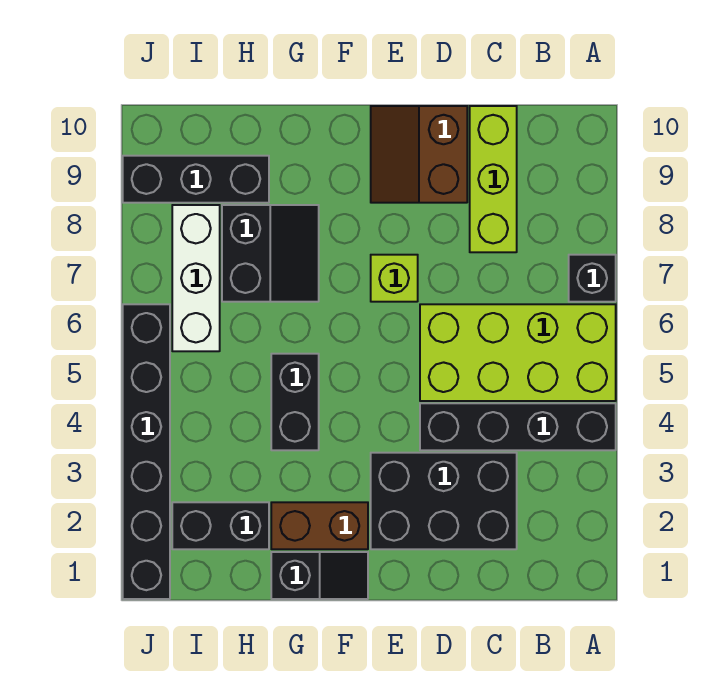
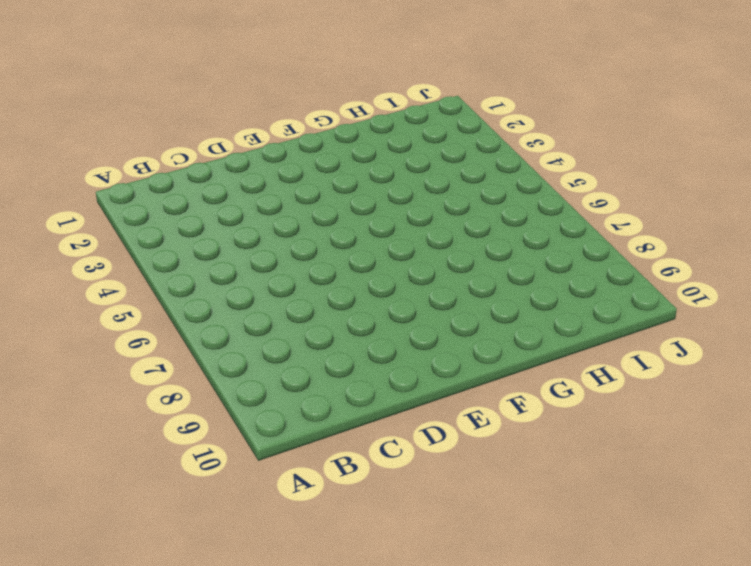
none -> black 1x4 brick [420,403,616,450]
none -> lime 2x4 brick [420,304,616,401]
none -> black 1x1 brick [569,255,616,302]

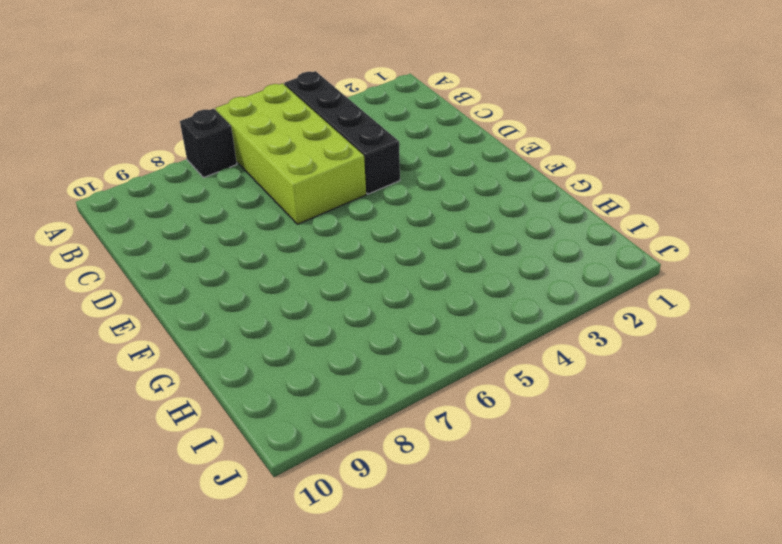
none -> black 2x3 brick [371,453,517,549]
none -> lime 1x3 brick [470,106,517,252]
none -> brown 2x2 slope [371,106,467,203]

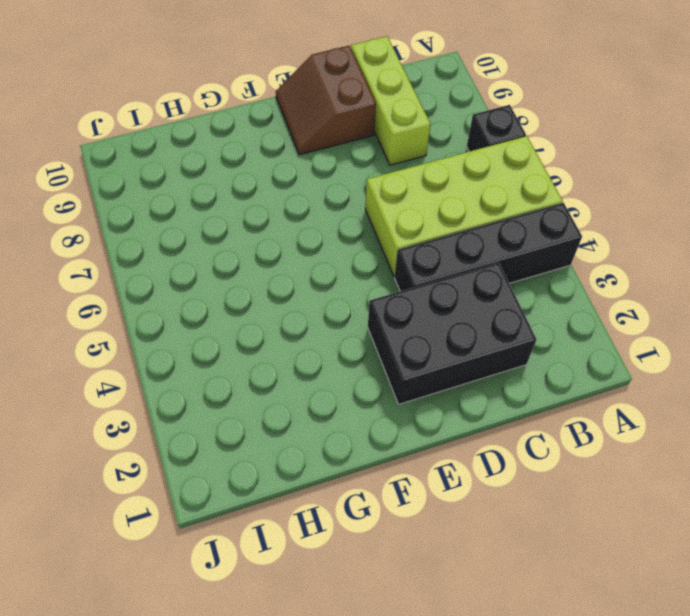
none -> lime 1x1 brick [371,255,418,302]
none -> black 1x2 slope [271,552,368,599]
none -> brown 1x2 brick [271,502,368,549]

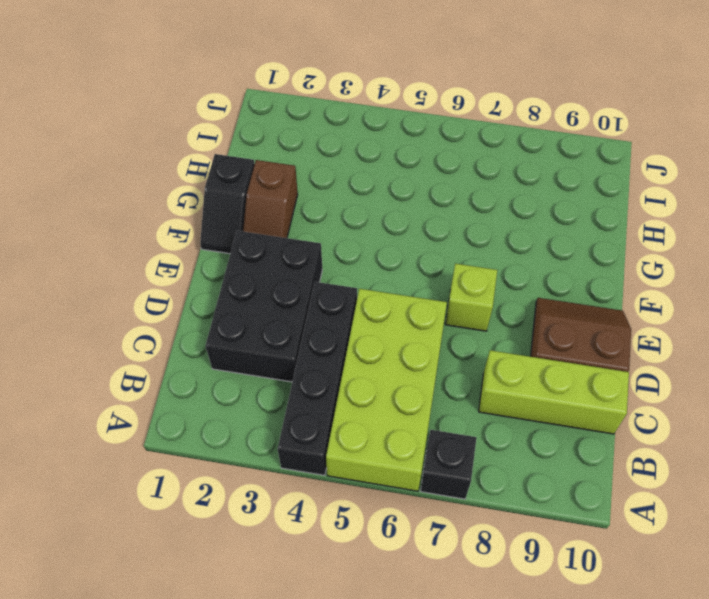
brown 1x2 slope [243,160,298,238] -> brown 1x2 brick [271,502,368,549]
none -> black 1x2 brick [271,354,319,450]
none -> black 2x2 slope [222,205,319,302]
none -> black 1x2 brick [172,502,269,549]

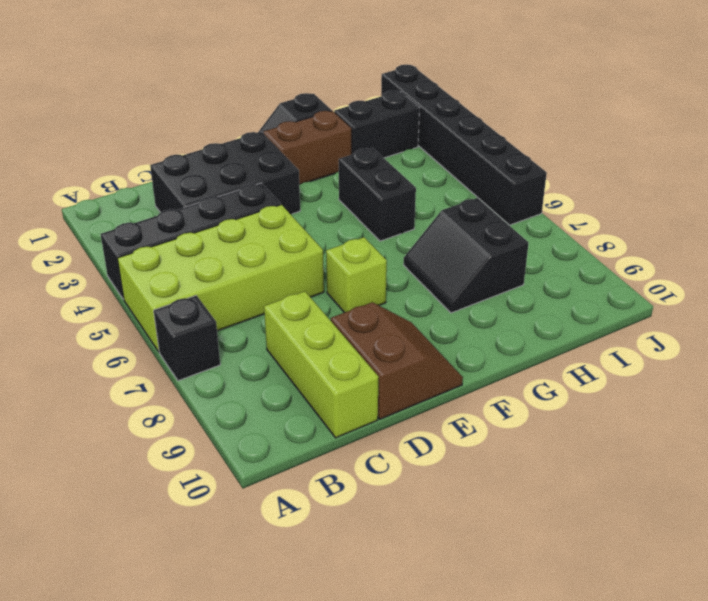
none -> black 1x3 brick [123,156,269,203]
none -> white 1x3 brick [172,205,220,351]

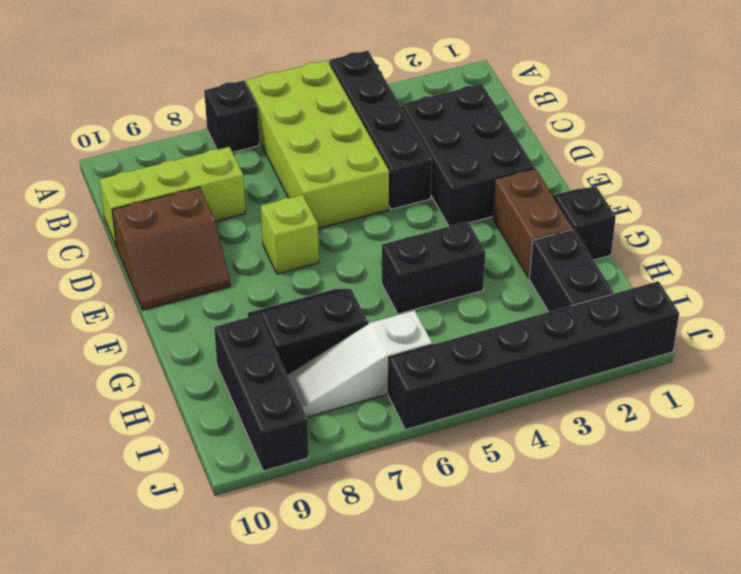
white 1x3 slope [287,310,432,417] -> white 1x3 brick [172,205,220,351]

